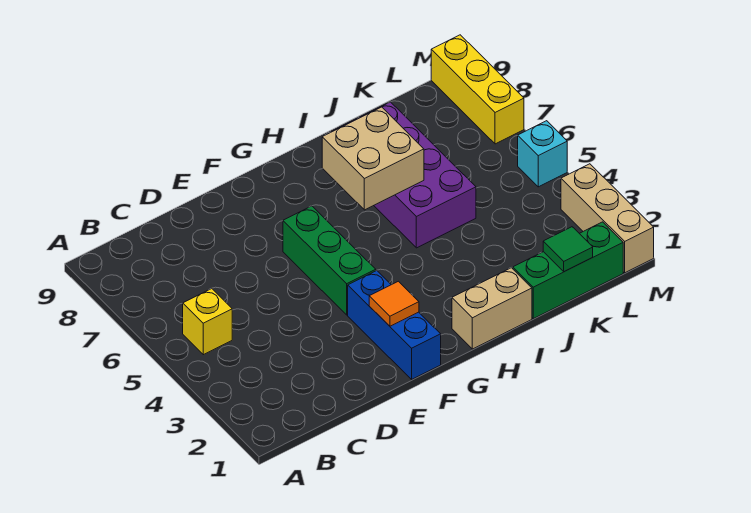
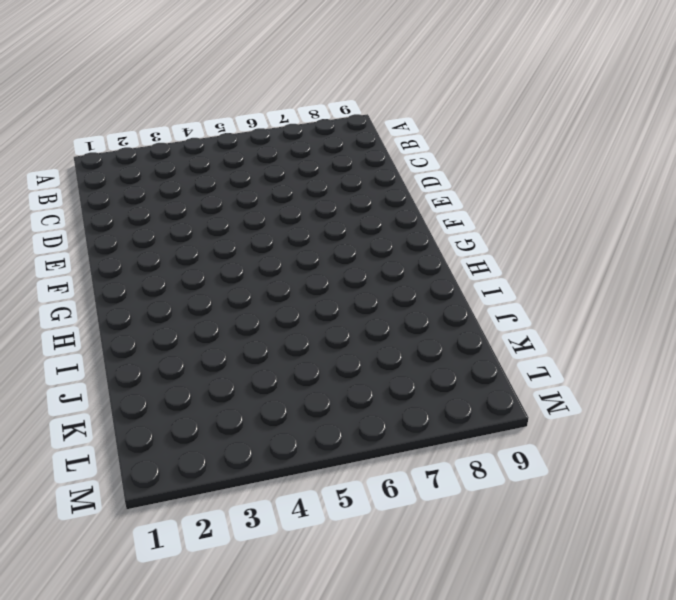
none -> yellow 1x1 brick [183,288,232,355]
none -> blue 1x3 brick [348,270,441,379]
none -> green 1x3 brick [283,206,376,315]

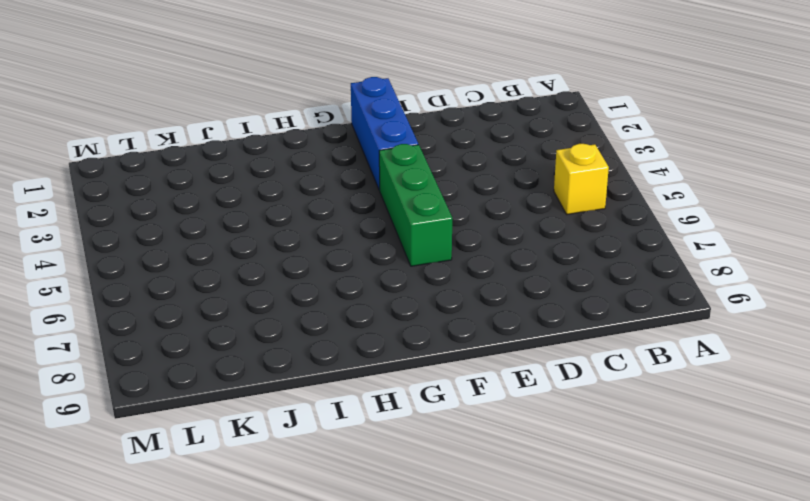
none -> tan 1x2 brick [452,268,532,349]
none -> purple 2x4 brick [332,102,476,248]
none -> green 1x3 brick [513,222,623,319]

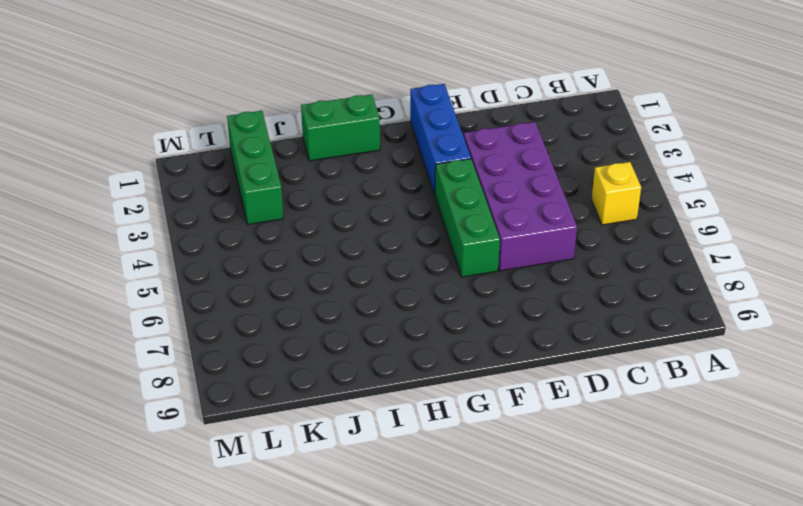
purple 2x4 brick [464,122,577,271] -> purple 2x4 brick moved to [332,102,476,248]
green 1x2 brick [301,94,380,161] -> tan 1x2 brick [452,268,532,349]
green 1x3 brick [227,111,283,224] -> green 1x3 brick turned to [513,222,623,319]
none -> tan 1x3 brick [561,164,654,273]
none -> cyan 1x1 brick [518,121,567,187]
none -> yellow 1x3 brick [431,35,524,144]

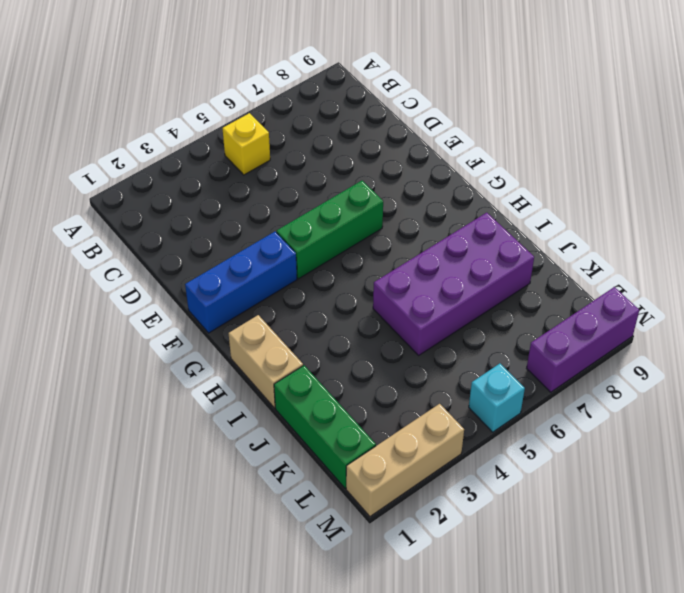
purple 1x3 brick [527,287,639,392] -> yellow 1x3 brick [431,35,524,144]
none -> orange 1x1 tile [369,281,419,326]
none -> tan 2x2 brick [322,107,424,210]
none -> green 1x1 tile [543,227,593,272]

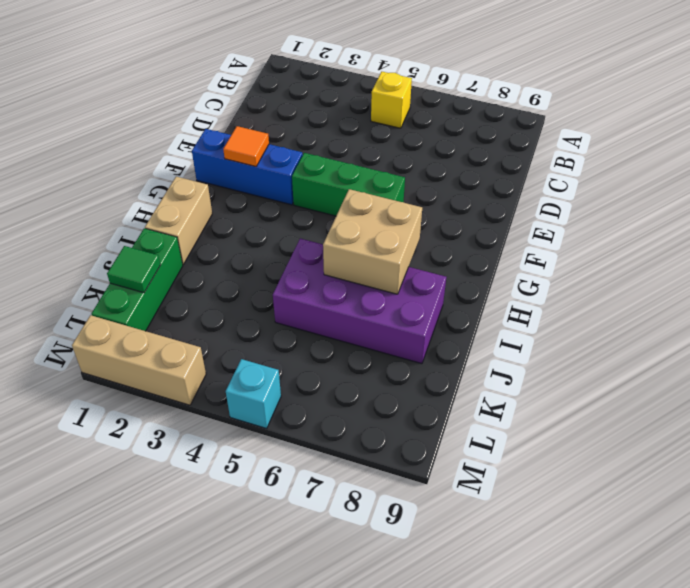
none -> yellow 1x3 brick [431,35,524,144]

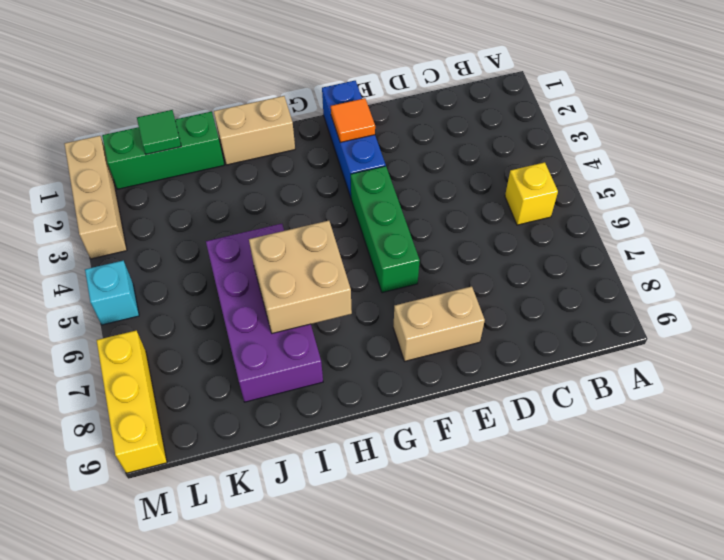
tan 1x2 brick [393,286,485,361] -> none

